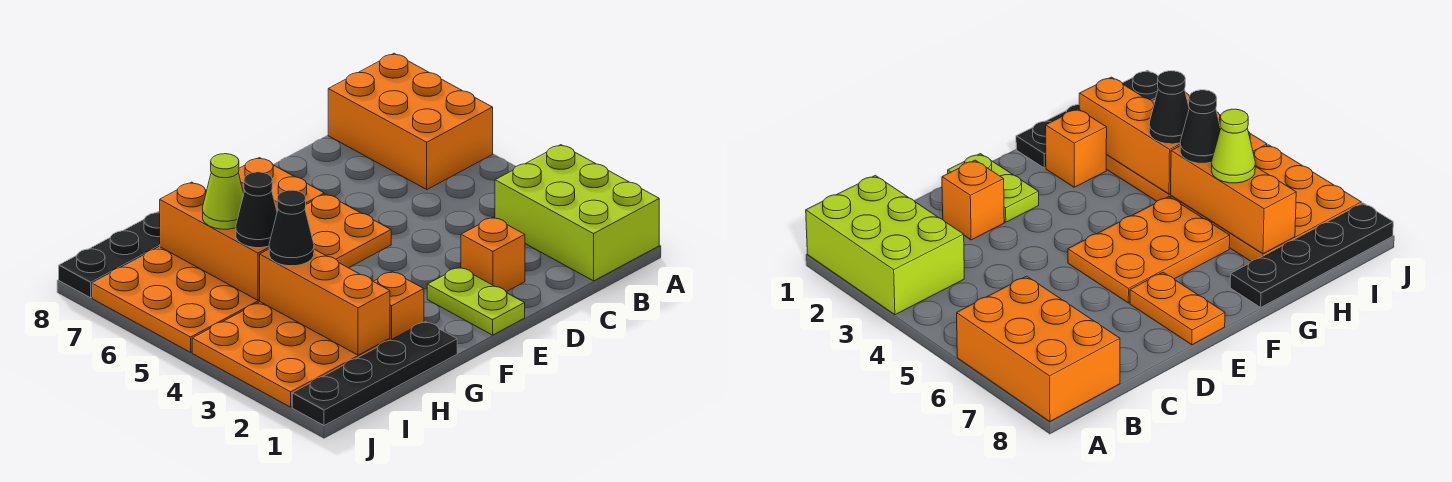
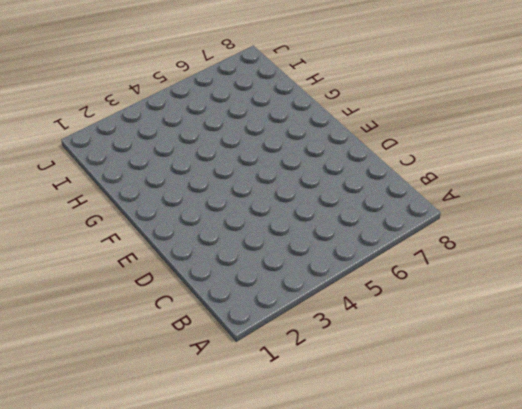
none -> lime 2x3 brick [495,145,659,281]
none -> orange 2x3 brick [328,53,493,189]
none -> orange 1x1 brick [461,217,525,292]

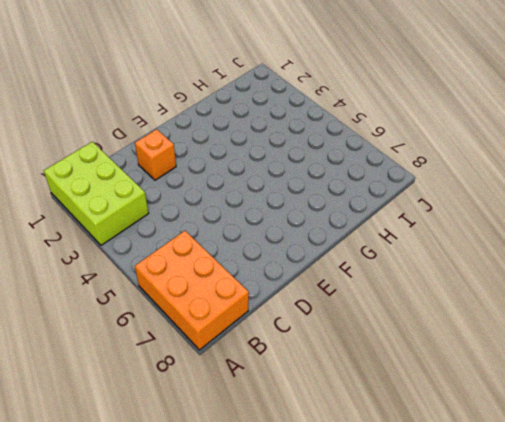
none -> lime 1x2 plate [427,267,525,335]
none -> orange 2x3 plate [305,194,391,268]
none -> orange 1x2 plate [238,158,324,211]

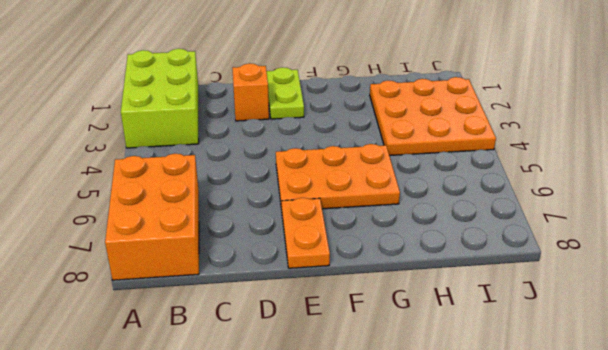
none -> black 1x4 plate [292,322,457,425]
none -> orange 1x1 brick [373,271,424,340]
none -> black 1x4 plate [59,211,160,298]

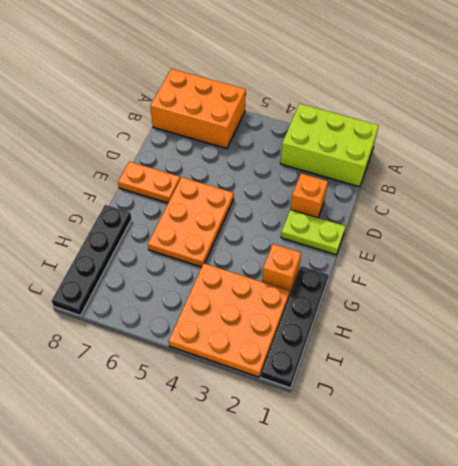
none -> orange 3x3 plate [92,247,260,352]
none -> orange 1x3 brick [260,249,390,355]
none -> orange 1x3 brick [160,182,269,300]

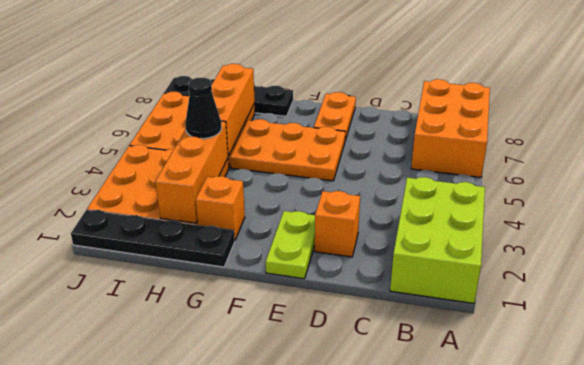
none -> black 1x1 cone [236,172,277,248]
none -> lime 1x1 cone [203,154,244,229]

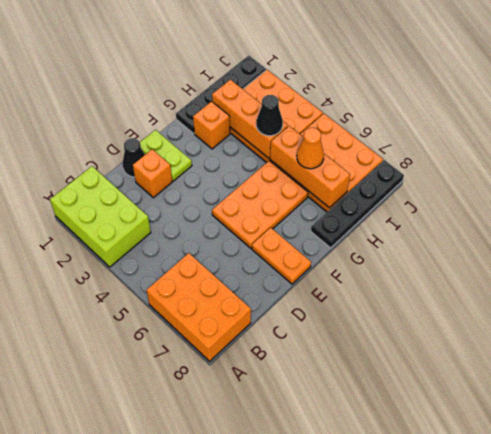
black 1x1 cone [123,138,145,177] -> black 1x1 cone moved to [236,172,277,248]
orange 1x1 cone [297,128,324,169] -> lime 1x1 cone [203,154,244,229]

